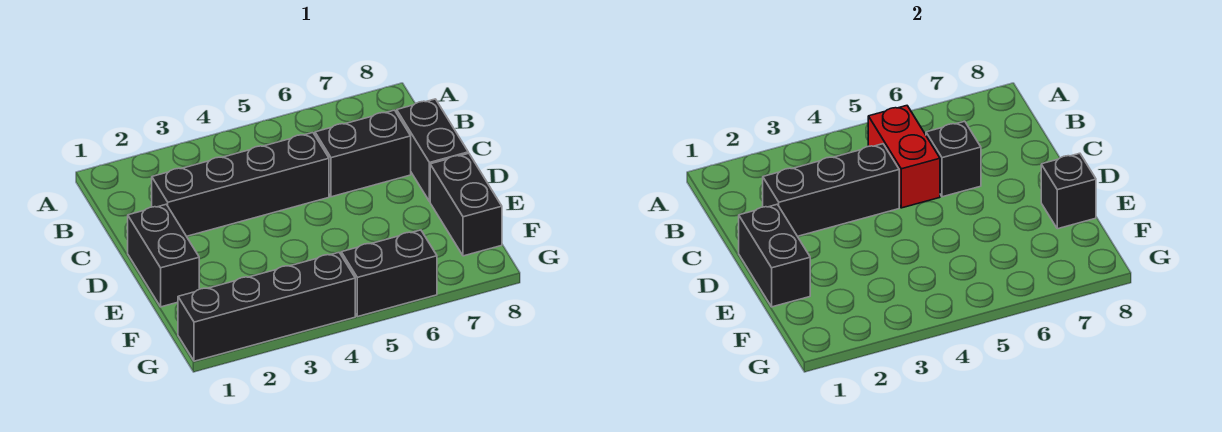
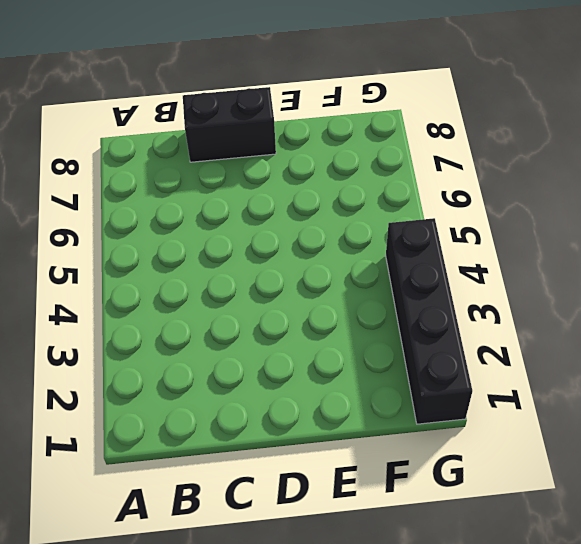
none -> black 1x4 brick [152,133,329,236]
none -> black 1x2 brick [315,110,411,197]
none -> black 1x2 brick [128,204,199,307]

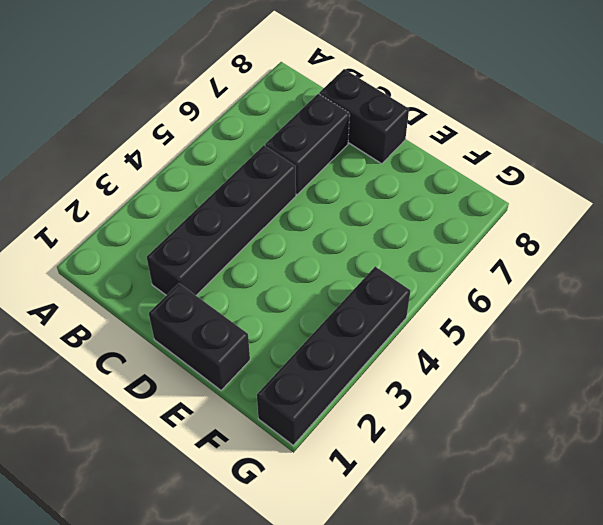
none -> black 1x2 brick [430,153,502,256]
none -> black 1x2 brick [341,230,437,317]
none -> red 1x2 brick [868,106,940,208]

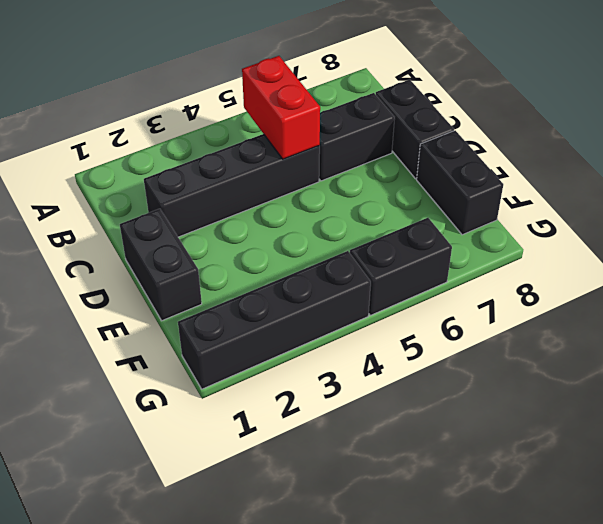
none -> black 1x3 brick [763,144,899,236]
none -> black 1x1 brick [926,121,981,197]
none -> black 1x2 brick [739,204,810,307]

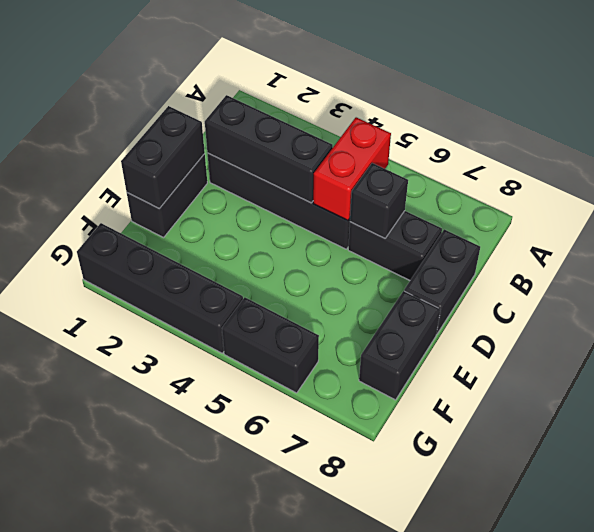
none -> black 1x1 brick [1041,153,1096,229]

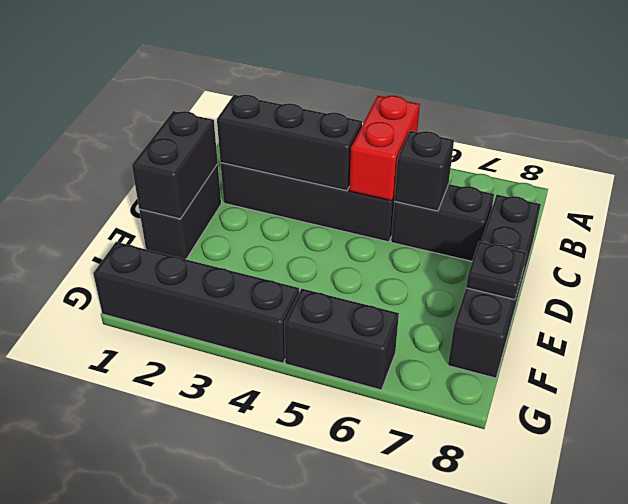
black 1x1 plate [466,241,527,300] -> black 1x1 brick [1041,153,1096,229]

